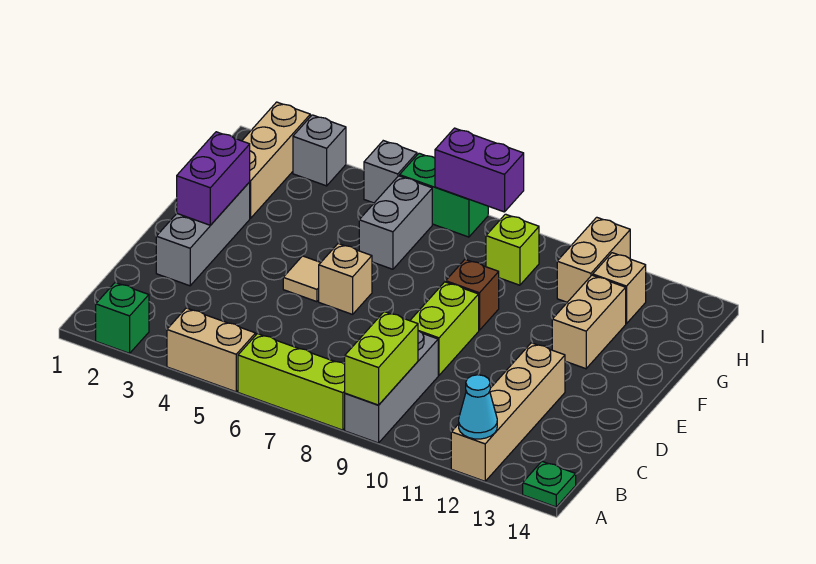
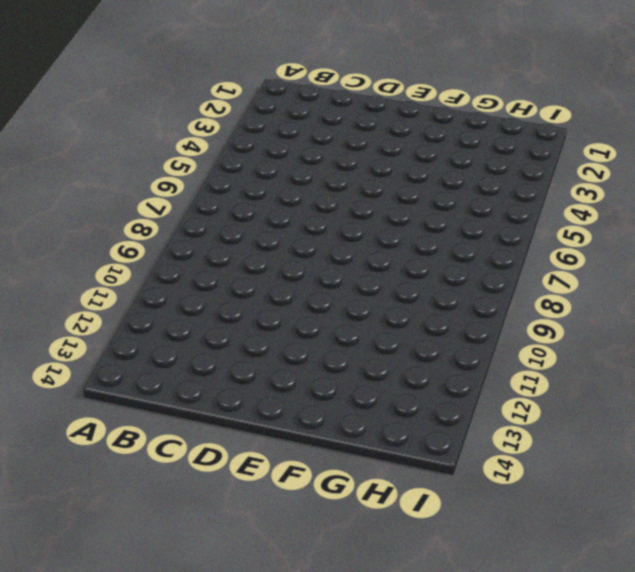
none -> green 1x1 brick [96,283,149,353]
none -> tan 1x2 brick [167,308,256,392]
none -> lime 1x3 brick [238,334,345,430]

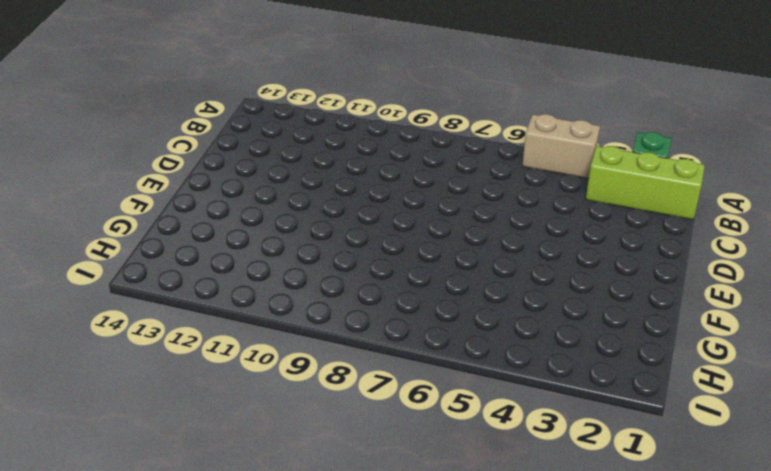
lime 1x3 brick [586,146,705,220] -> lime 1x3 brick moved to [238,334,345,430]
none -> grey 1x3 brick [345,331,438,443]
none -> tan 1x4 brick [451,343,565,481]
none -> green 1x1 plate [523,462,576,507]

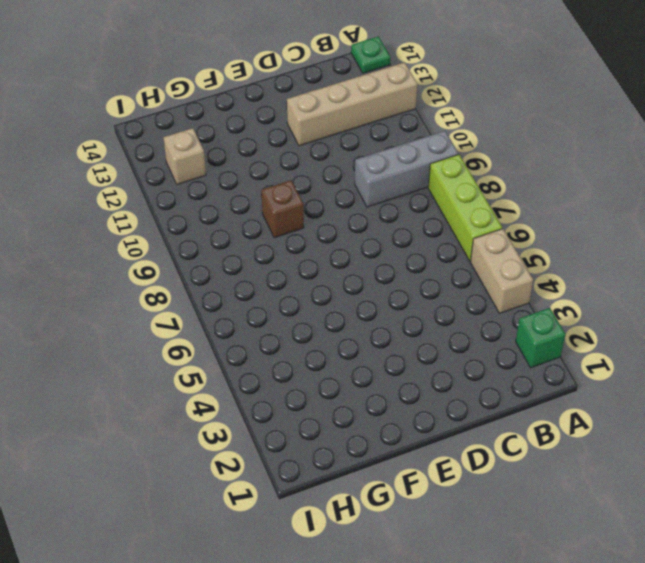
none -> grey 1x3 brick [156,182,250,286]
none -> lime 1x2 brick [410,282,479,375]
none -> tan 1x1 tile [283,256,321,302]

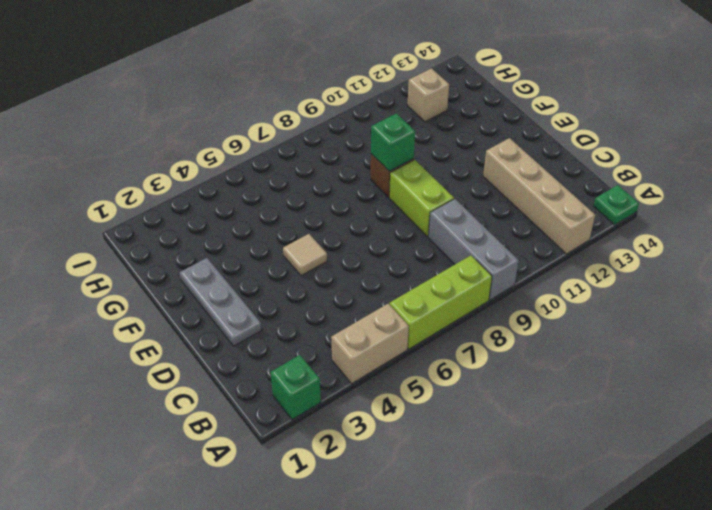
grey 1x3 plate [180,258,262,346] -> grey 1x3 brick [156,182,250,286]
green 1x1 brick [371,113,415,171] -> none
none -> tan 1x1 brick [319,244,372,314]
none -> tan 1x2 brick [552,275,626,369]
none -> tan 1x3 brick [242,102,310,218]

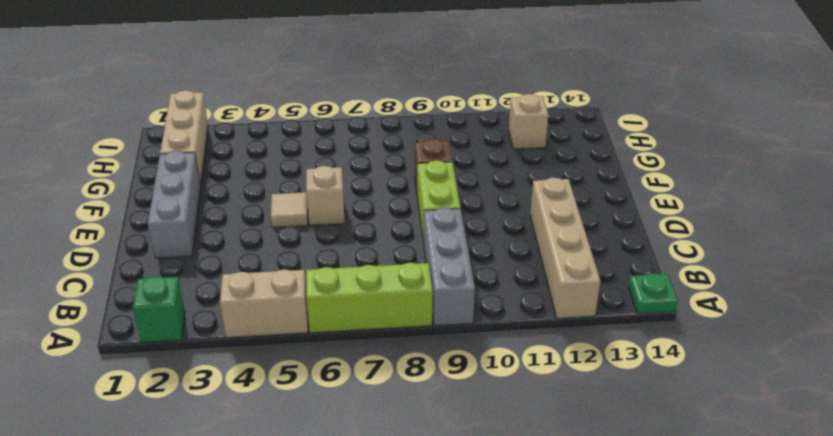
none -> tan 1x2 brick [552,275,626,369]
none -> grey 1x2 brick [359,176,432,269]
none -> lime 1x1 brick [486,214,539,285]

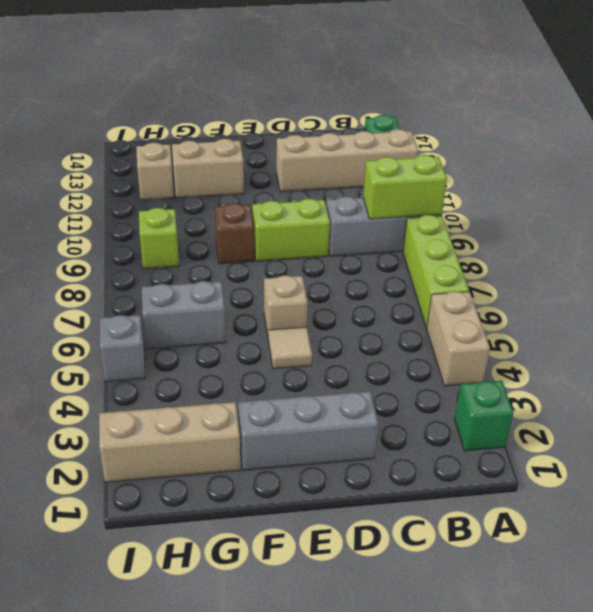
none -> tan 1x2 brick [557,217,630,302]
none -> grey 1x1 brick [293,115,346,186]
none -> green 1x2 brick [400,153,488,237]

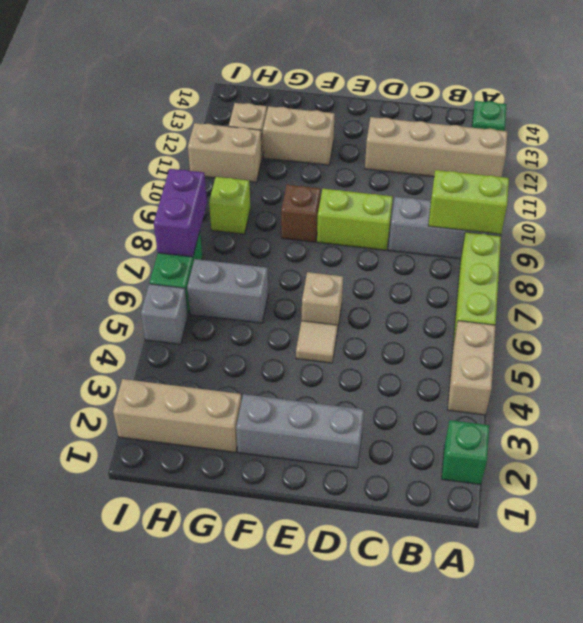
none -> grey 1x1 brick [293,115,346,186]
none -> cyan 1x1 cone [459,375,497,439]
none -> purple 1x2 brick [177,132,250,225]

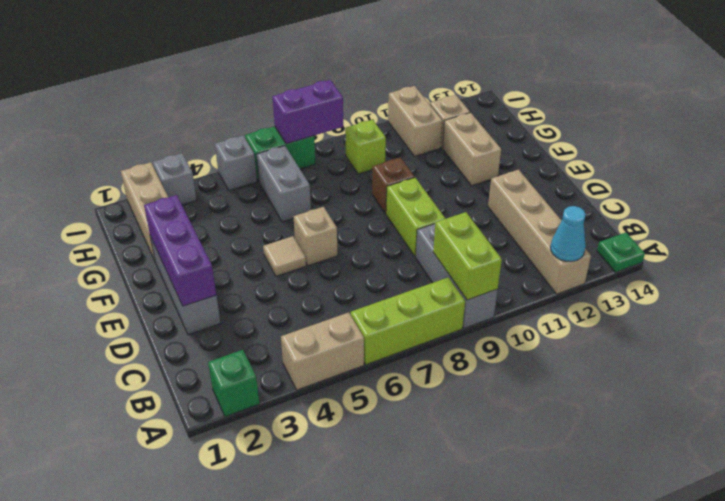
purple 1x3 brick [144,195,216,306] -> purple 1x2 brick [177,132,250,225]

